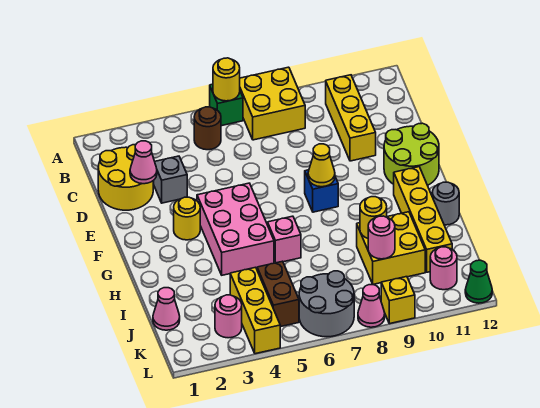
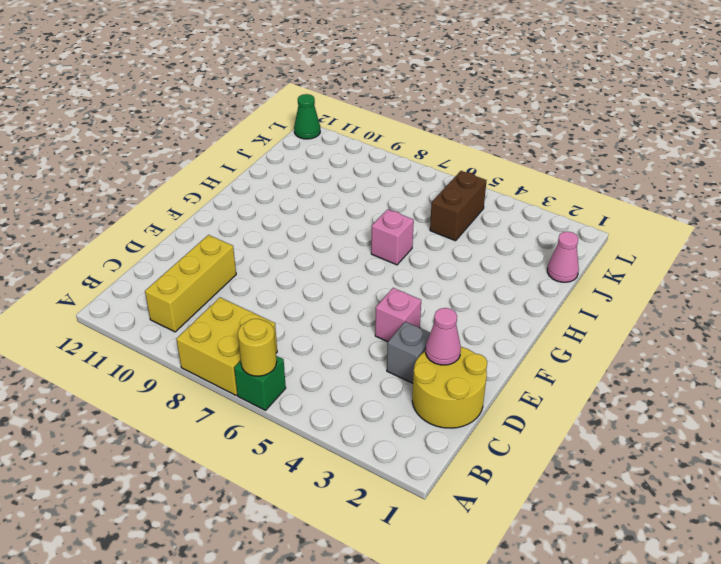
pink 1x1 brick [375,288,421,342] -> none
none -> brown 1x1 round brick [194,107,221,150]
none -> lime 2x2 round brick [384,123,439,185]
none -> yellow 1x1 round brick [174,197,200,240]

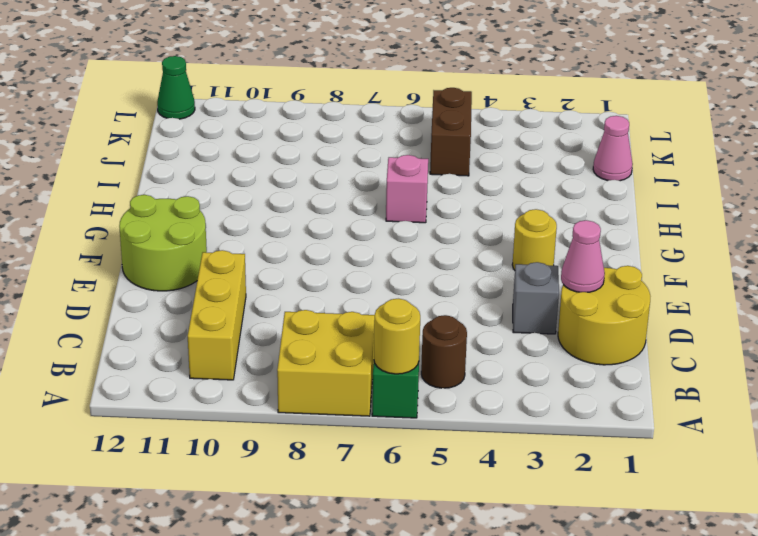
none -> pink 2x3 brick [197,183,274,275]
none -> blue 1x1 brick [305,170,338,212]
none -> yellow 1x4 brick [394,167,452,272]

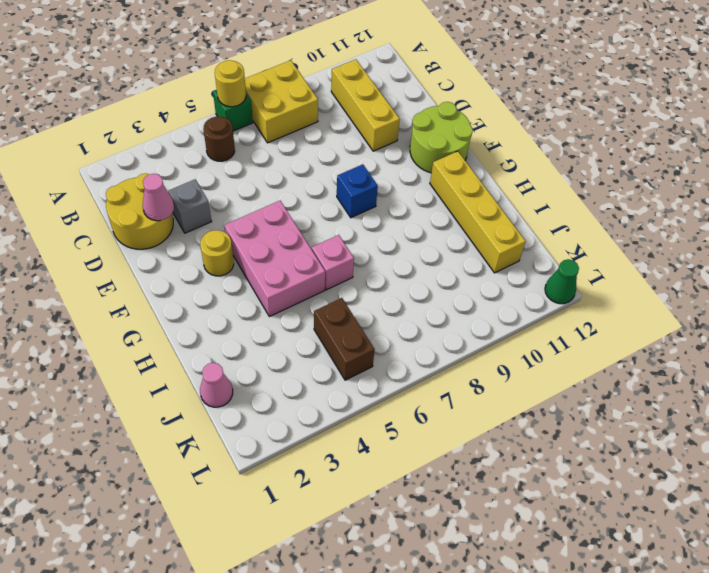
none -> grey 1x1 round brick [432,182,459,225]
none -> yellow 2x2 brick [357,212,425,284]
none -> yellow 1x3 brick [230,267,280,354]

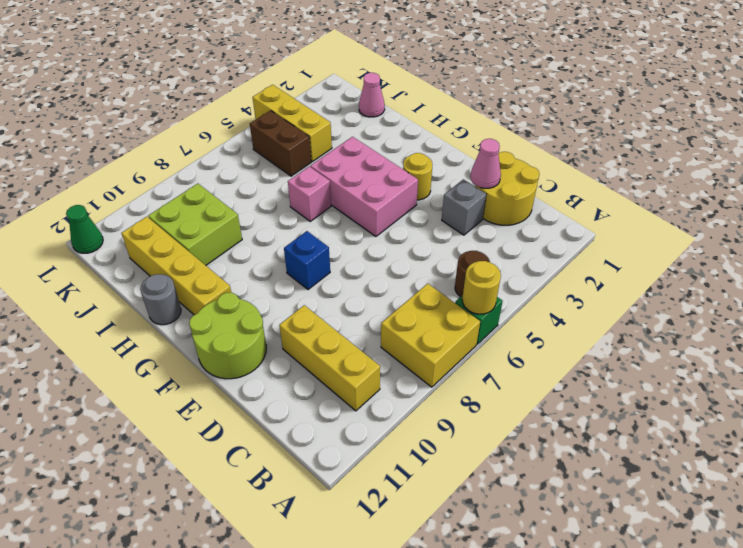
lime 2x2 brick [148,184,242,265] -> yellow 2x2 brick [357,212,425,284]
none -> pink 1x1 round brick [215,295,242,338]
none -> grey 2x2 round brick [299,271,354,337]
none -> pink 1x1 round brick [430,247,457,290]

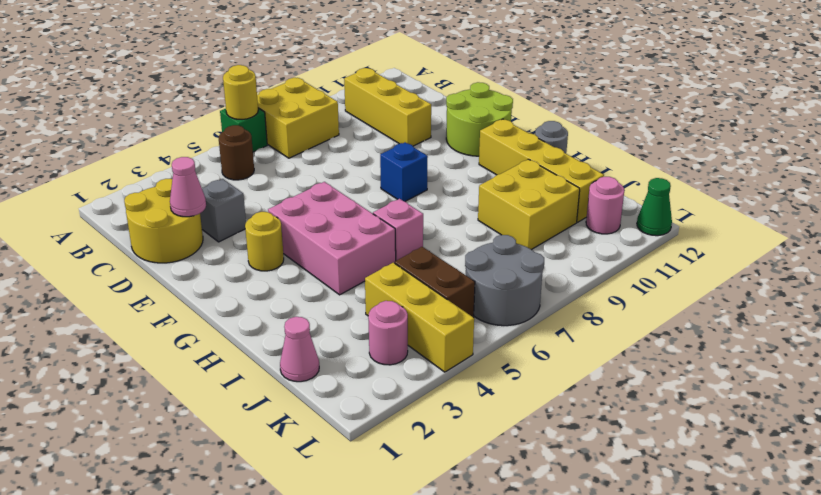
none -> pink 1x1 cone [358,285,385,327]
none -> yellow 1x1 brick [381,277,415,324]
none -> yellow 1x1 cone [308,144,335,187]

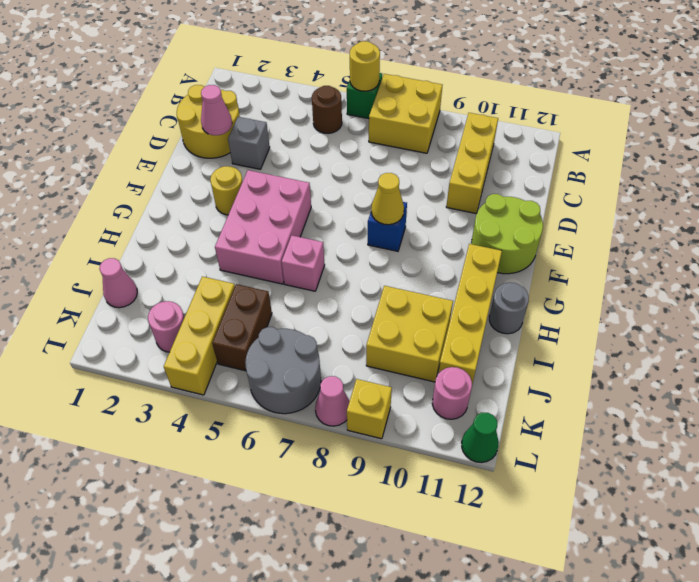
none -> yellow 1x1 round brick [360,197,387,238]
none -> pink 1x1 round brick [368,216,395,259]

